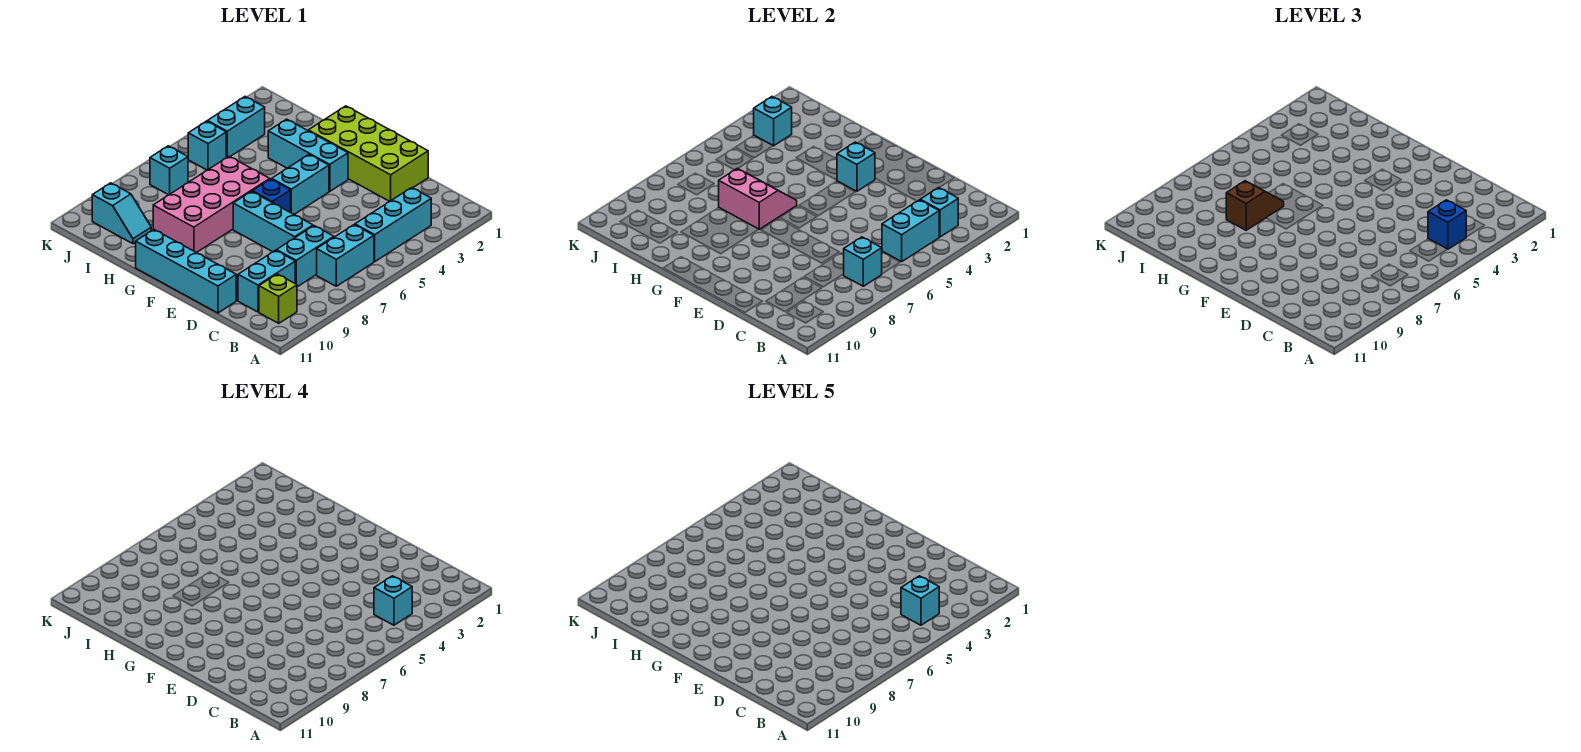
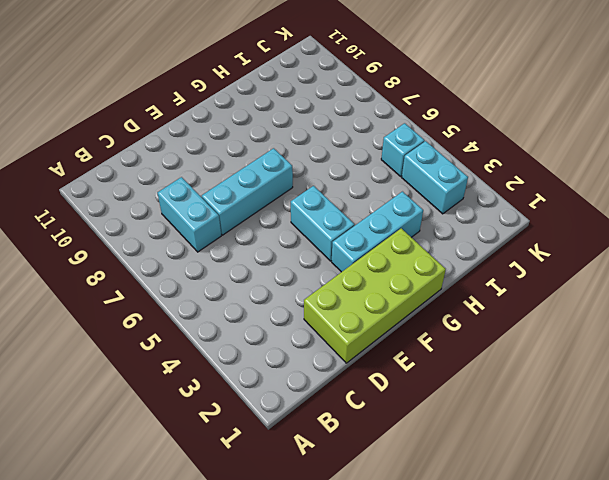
none -> cyan 1x3 brick [355,188,431,262]
none -> cyan 1x2 brick [317,225,374,286]
none -> lime 1x1 brick [259,274,297,323]

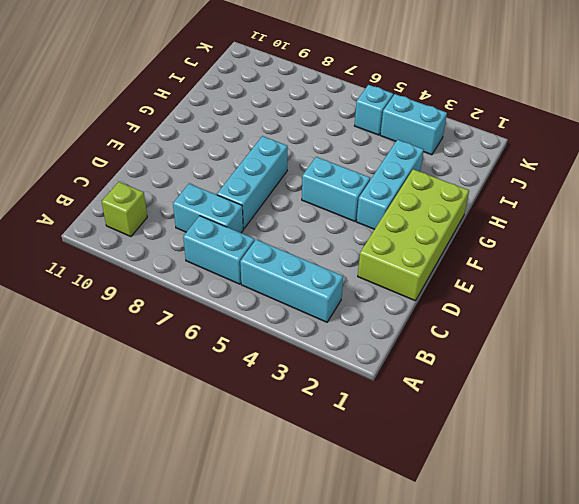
none -> cyan 1x2 brick [238,250,295,312]
none -> cyan 1x4 brick [136,229,236,313]
none -> blue 1x1 brick [252,179,291,212]

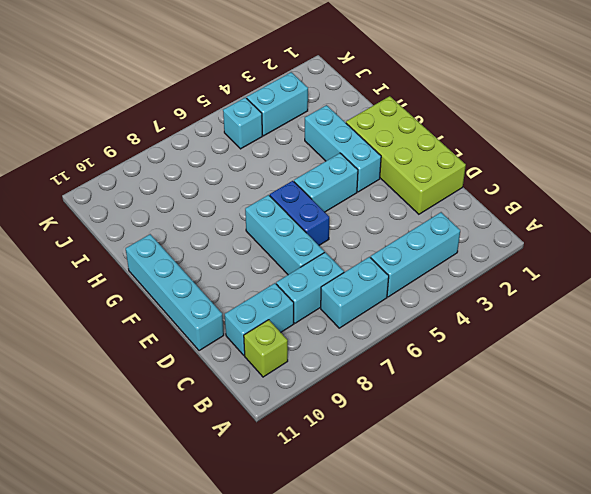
blue 1x2 brick [270,181,329,245] -> blue 1x1 brick [252,179,291,212]
none -> pink 2x4 brick [153,156,270,253]
none -> cyan 1x2 slope [92,183,151,244]
none -> cyan 1x1 brick [150,146,188,195]

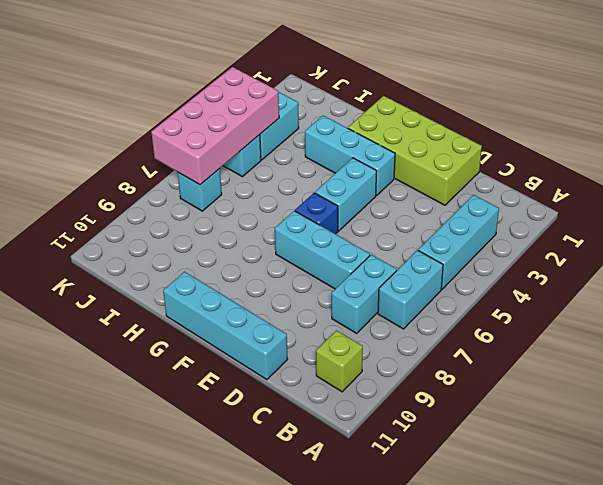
pink 2x4 brick [151,67,279,185] -> pink 2x4 brick moved to [153,156,270,253]
none -> cyan 1x2 brick [238,250,295,312]
none -> cyan 1x2 slope [92,183,151,244]
none -> cyan 1x1 brick [920,188,958,237]

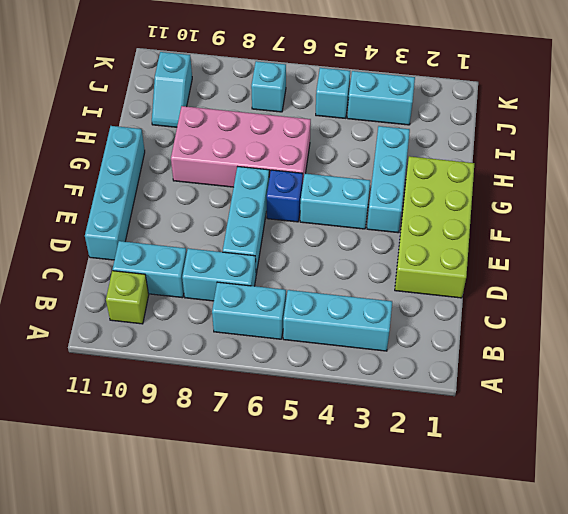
none -> cyan 1x1 brick [920,188,958,237]
none -> cyan 1x2 brick [882,200,939,262]
none -> cyan 1x1 brick [844,237,882,286]

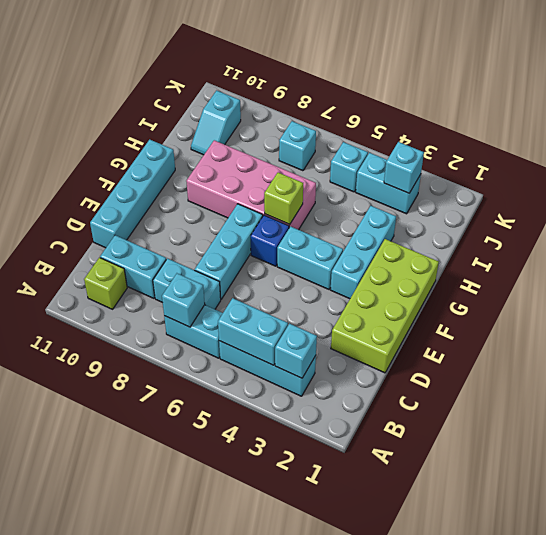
lime 1x1 brick [264,173,303,225] -> pink 2x2 slope [719,168,797,229]
none -> cyan 1x1 brick [837,142,875,191]
none -> blue 1x1 brick [1428,200,1466,249]
none -> brown 1x2 slope [1226,181,1284,230]

